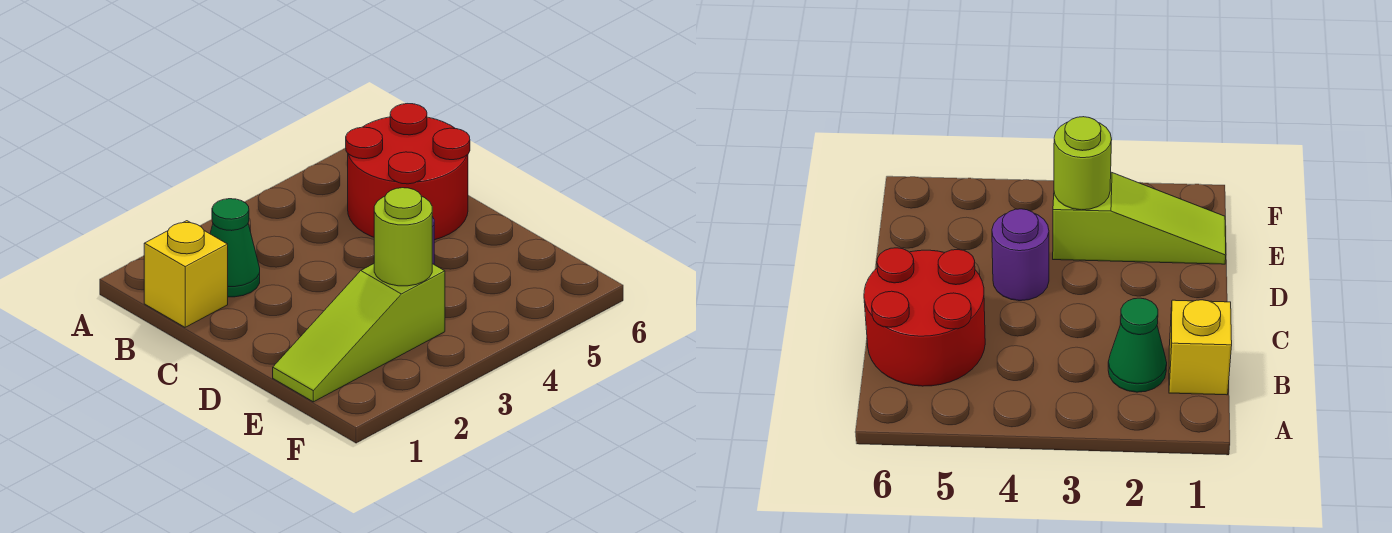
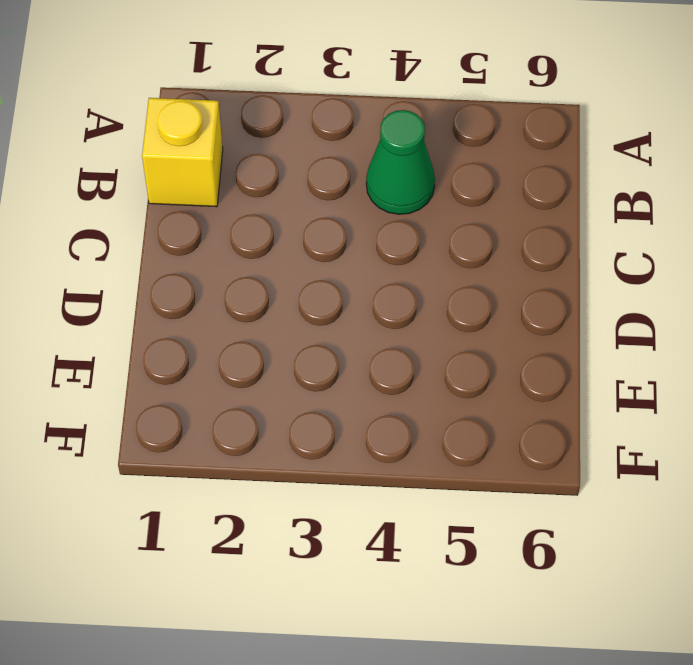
green 1x1 cone [366,110,435,214] -> green 1x1 cone moved to [210,199,260,297]
none -> red 2x2 round brick [346,104,470,240]
none -> purple 1x1 round brick [992,209,1049,301]

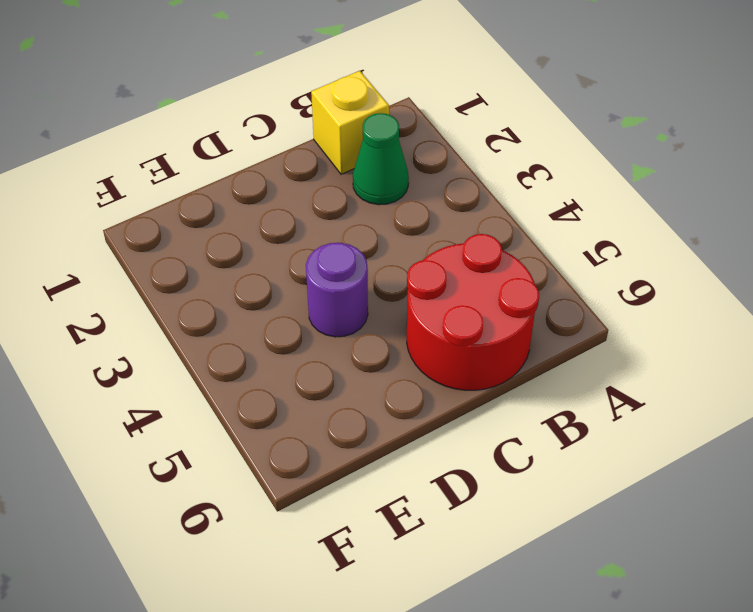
none -> lime 1x3 slope [273,264,445,402]
none -> lime 1x1 round brick [374,188,432,286]

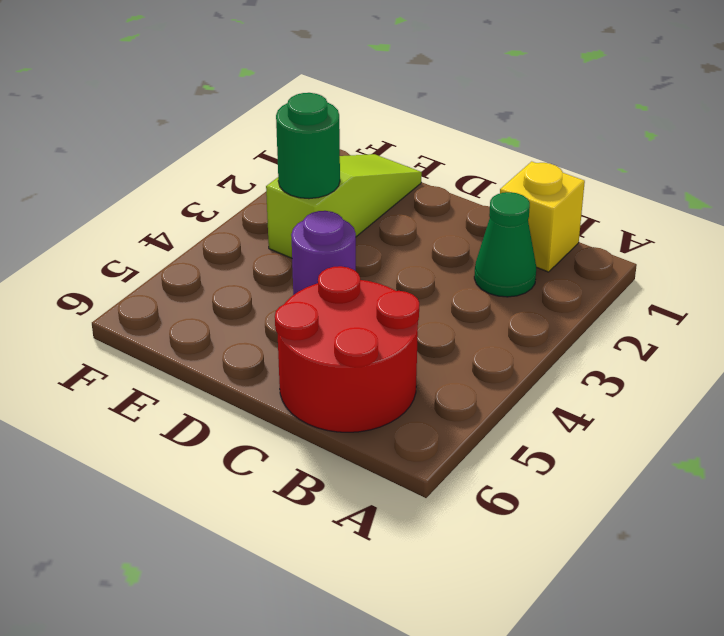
green 1x1 round brick [276,93,340,199] -> lime 1x1 round brick [374,188,432,286]

